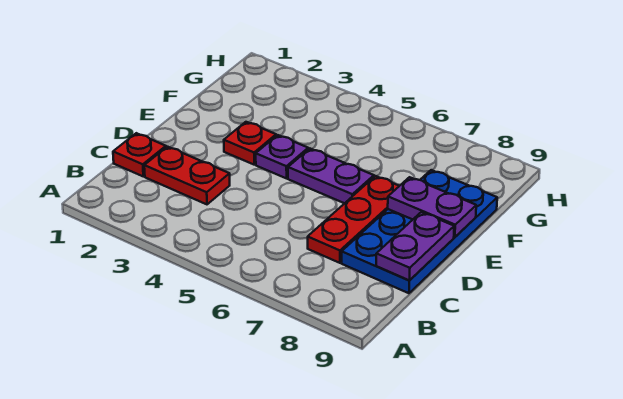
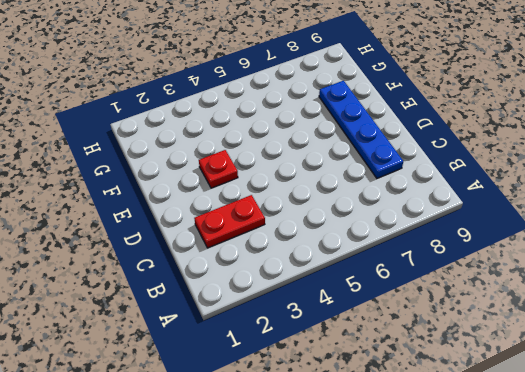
blue 1x4 plate [319,81,403,178] -> blue 2x4 plate [342,170,497,293]
none -> red 1x1 plate [113,133,166,176]
none -> red 1x3 plate [308,176,399,263]

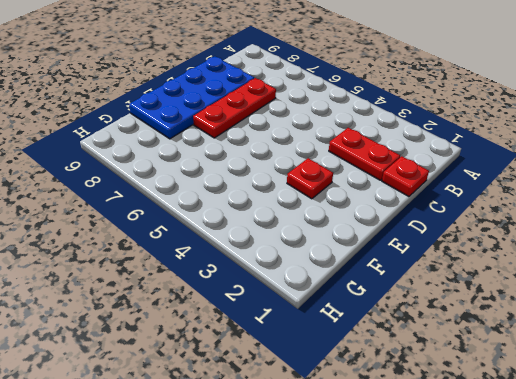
none -> purple 1x1 plate [256,135,308,178]
none -> purple 1x2 plate [288,149,374,203]

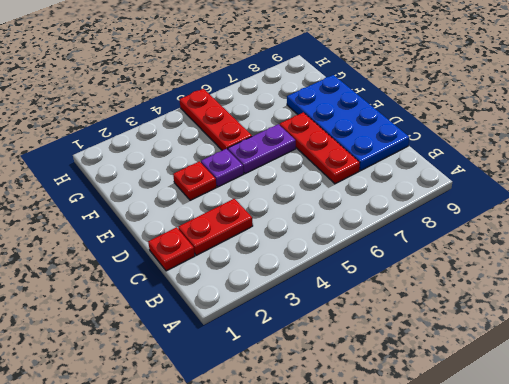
red 1x3 plate [180,89,252,150] -> none
none -> purple 1x2 plate [376,212,454,280]
none -> purple 1x2 plate [388,177,476,237]

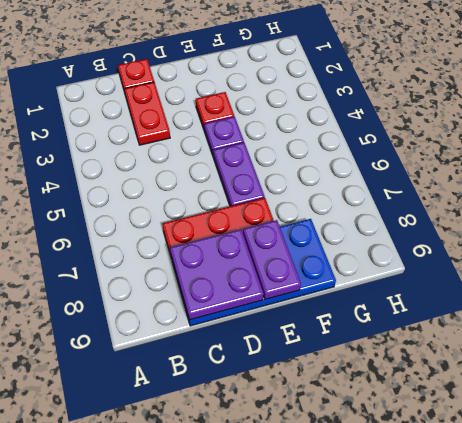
purple 2x2 plate [170,229,264,320] -> purple 1x2 plate [376,212,454,280]

